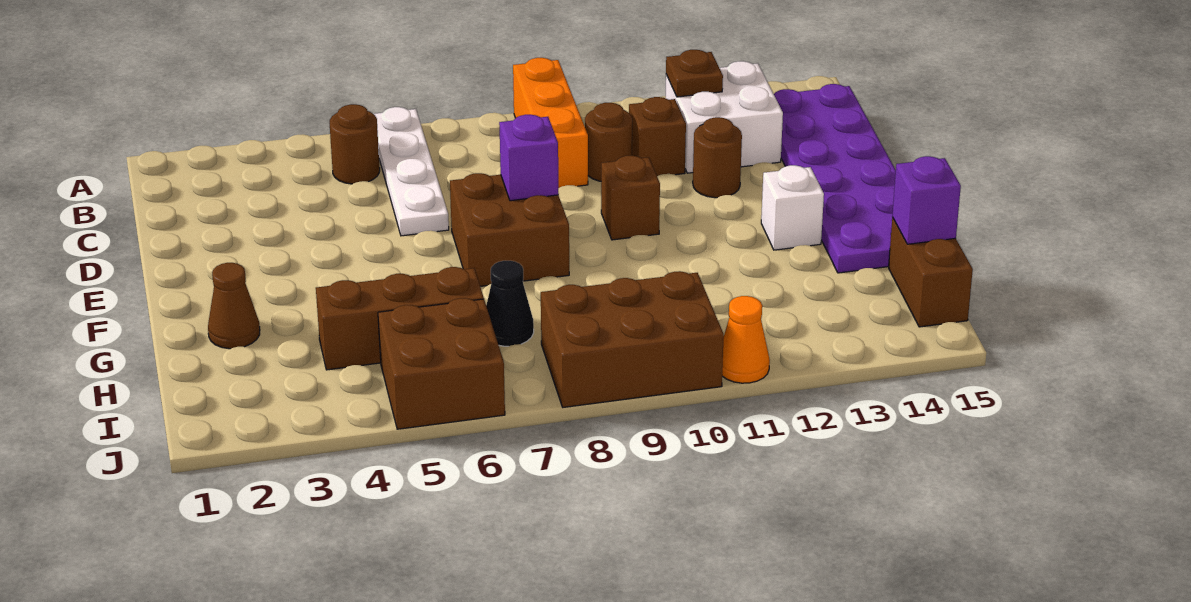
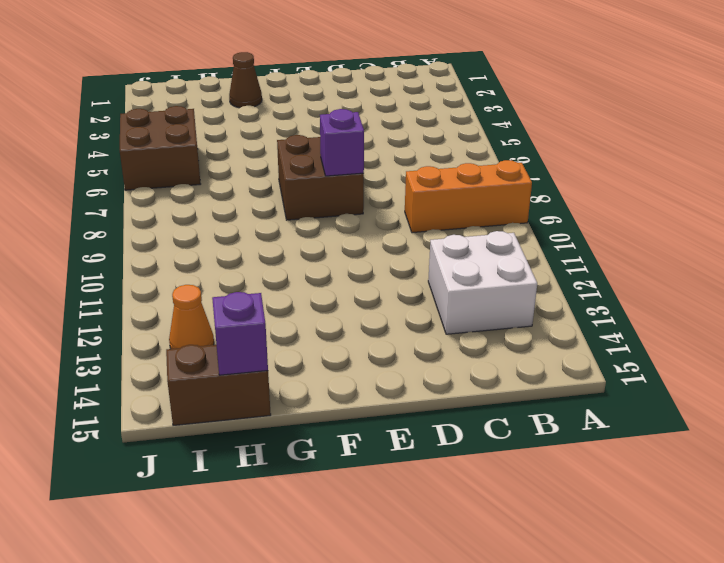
orange 1x1 cone [169,285,214,349] -> orange 1x1 cone moved to [722,296,770,383]
none -> white 1x4 plate [374,107,449,236]
none -> brown 1x1 round brick [330,104,380,184]
none -> purple 2x6 plate [774,84,896,273]

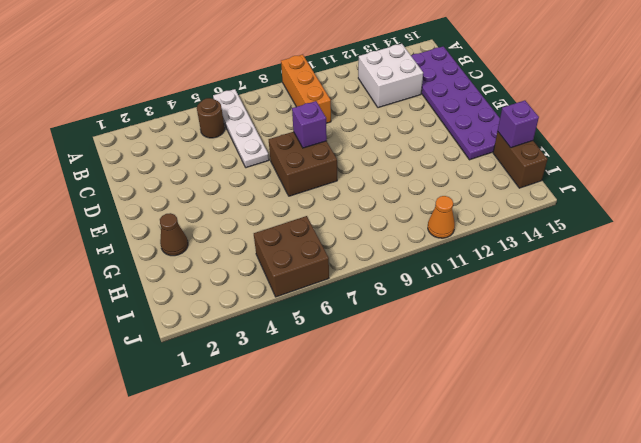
none -> brown 1x1 round brick [585,103,632,181]
none -> brown 1x1 brick [629,97,686,176]
none -> brown 1x1 round brick [693,117,742,198]

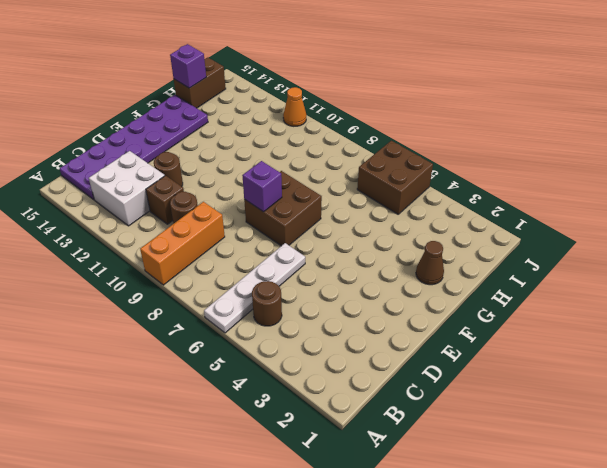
none -> brown 1x1 brick [601,156,660,240]
none -> white 1x1 brick [761,165,824,250]
none -> brown 1x3 brick [316,267,484,370]

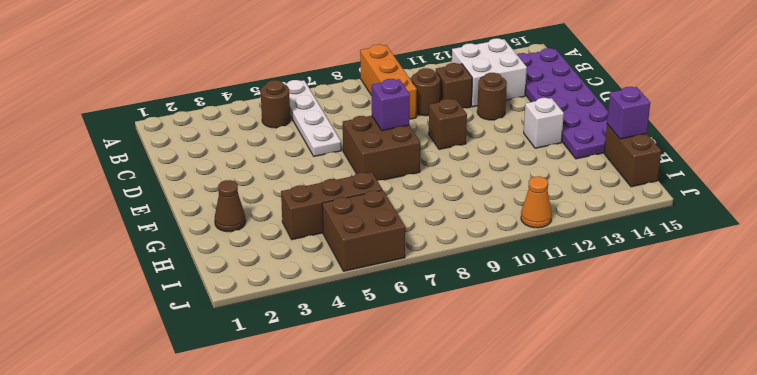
none -> black 1x1 cone [486,261,534,346]
none -> brown 2x3 brick [541,271,724,407]
none -> brown 1x1 plate [666,50,723,97]

